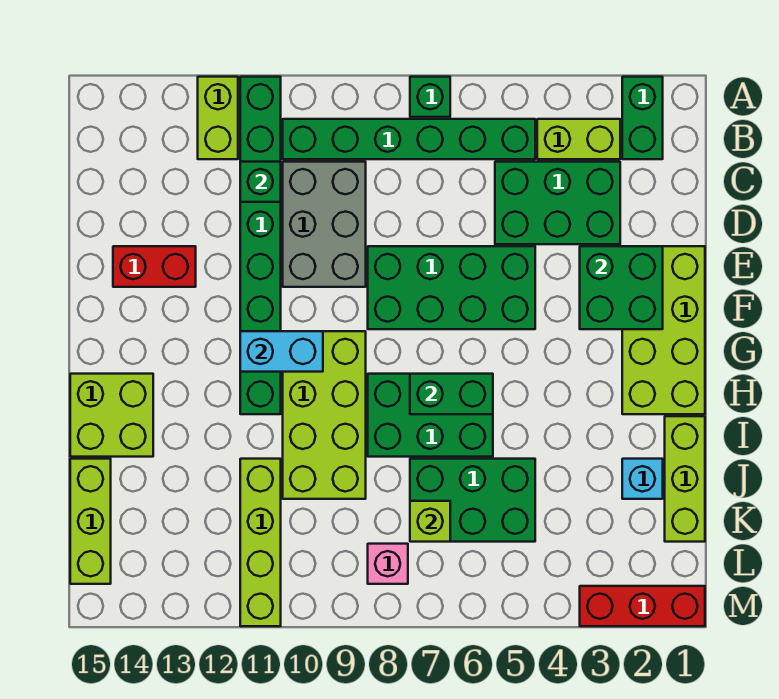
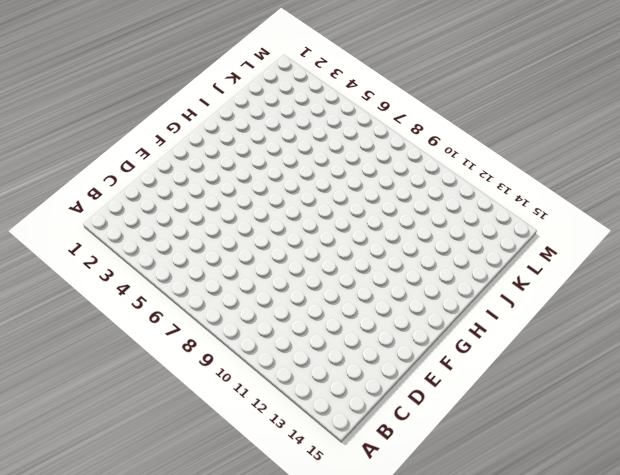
none -> green 1x2 brick [622,77,663,159]
none -> green 1x1 brick [410,77,450,117]
none -> green 1x8 brick [240,77,281,414]

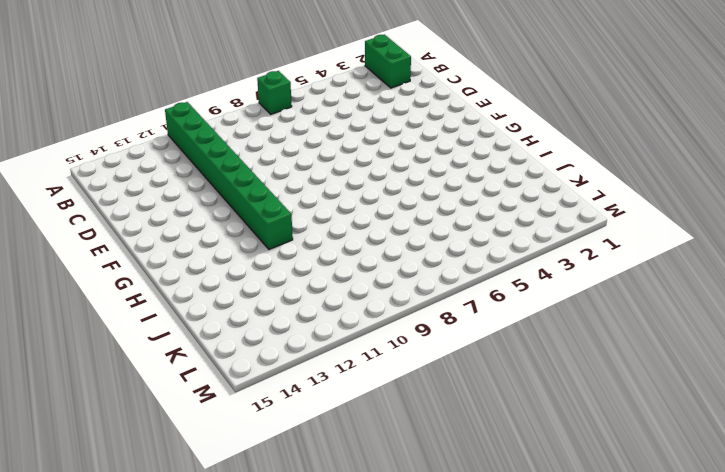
none -> lime 1x2 brick [198,77,238,159]
none -> lime 1x2 brick [537,119,620,159]
none -> green 1x6 brick [283,119,535,159]

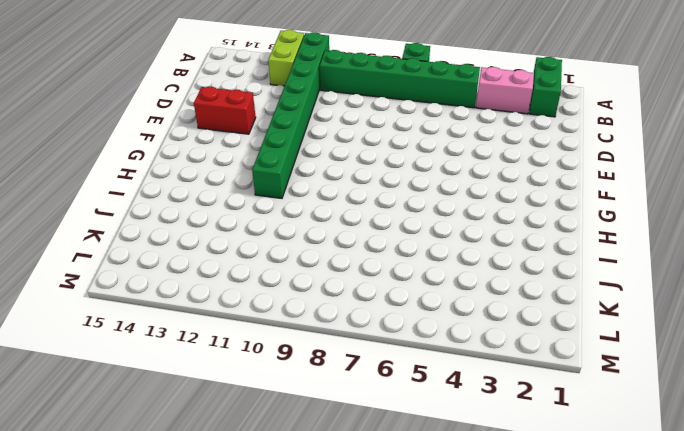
pink 1x2 brick [476,67,534,114] -> lime 1x2 brick [537,119,620,159]
none -> green 2x3 brick [495,162,620,244]
none -> grey 2x3 brick [283,162,366,287]
none -> lime 2x4 brick [622,246,705,414]

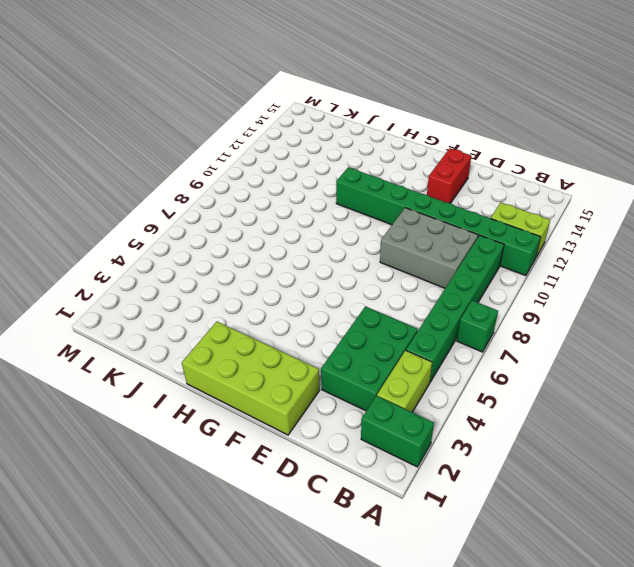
none -> green 2x4 brick [368,246,535,329]
none -> lime 2x4 brick [283,331,366,499]
none -> green 2x3 brick [368,374,493,457]

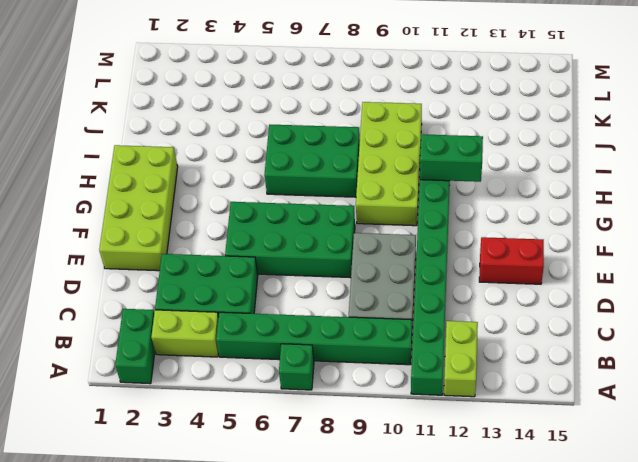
green 1x2 brick [420,134,483,182] -> green 1x2 brick moved to [410,374,493,414]
none -> lime 2x2 brick [70,374,153,457]
none -> lime 1x3 brick [665,416,705,542]
none -> cyan 1x1 brick [622,459,663,499]

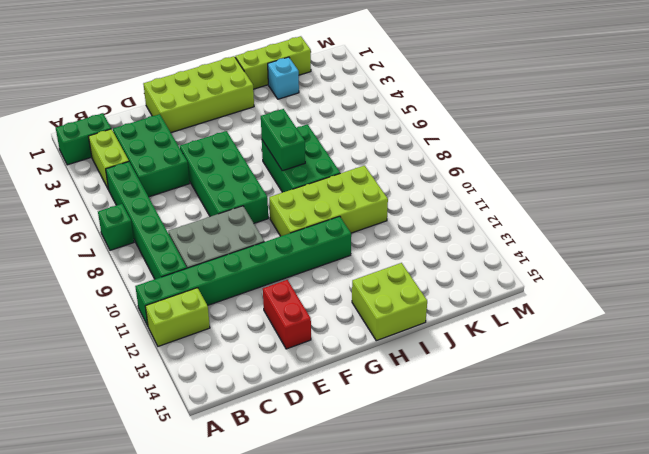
none -> green 2x3 brick [410,459,535,542]
none -> lime 1x4 brick [240,459,281,626]
none -> lime 1x3 brick [70,459,111,584]

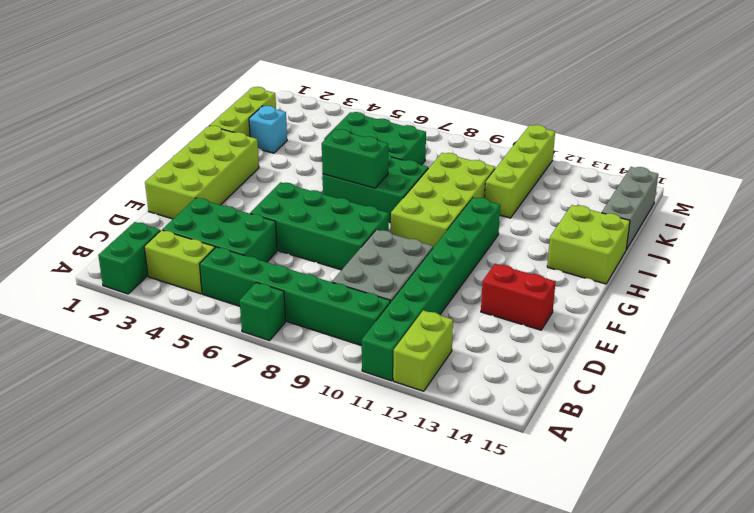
grey 1x3 brick [602,167,658,250] -> lime 1x3 brick [70,459,111,584]
none -> pink 1x1 brick [368,544,408,584]
none -> red 1x3 brick [580,586,705,626]
none -> green 1x1 brick [240,162,281,202]

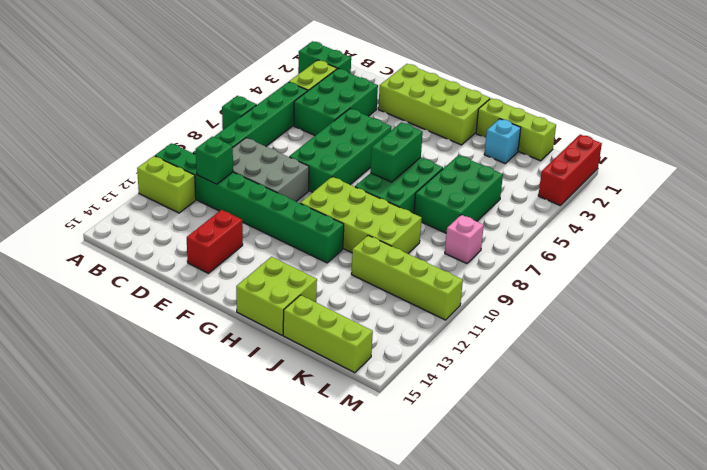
none -> green 2x2 brick [580,246,663,329]
none -> cyan 1x2 brick [240,331,323,372]
none -> lime 1x1 brick [410,501,450,542]

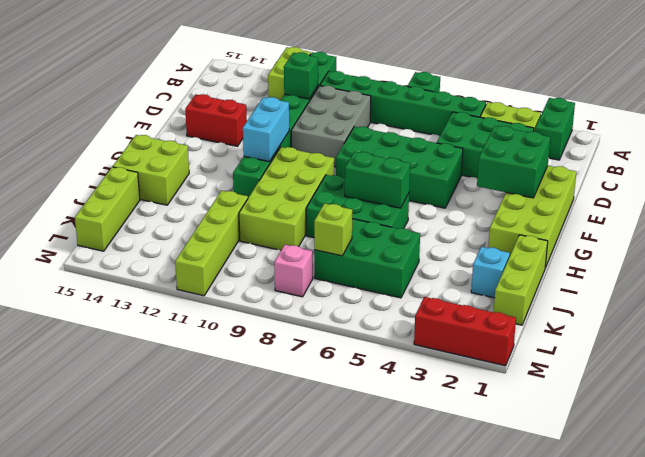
cyan 1x2 brick [243,97,289,162] -> cyan 1x2 brick turned to [240,331,323,372]

